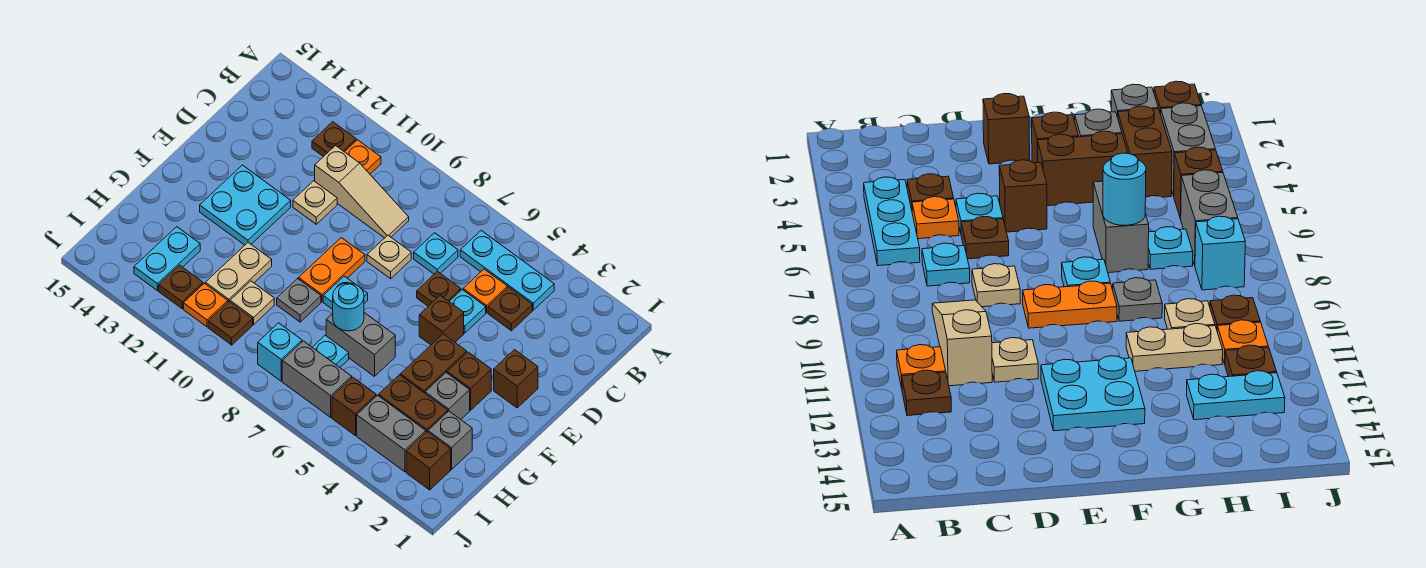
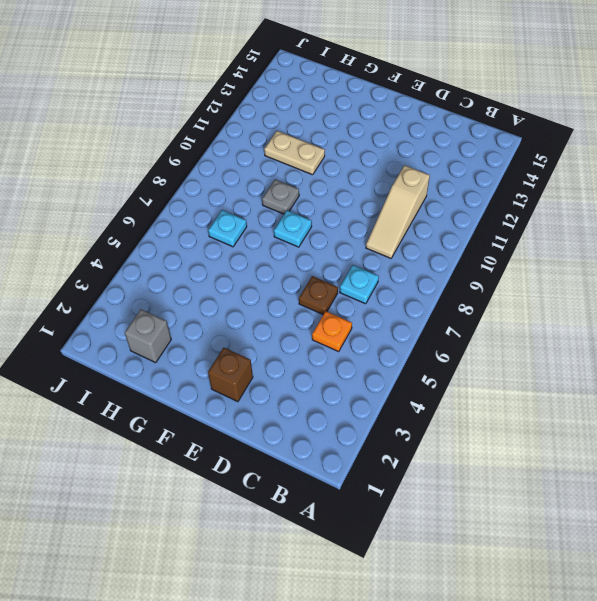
none -> cyan 1x3 plate [460,231,554,310]
none -> orange 1x1 plate [345,140,381,174]
none -> brown 1x1 plate [312,122,356,157]
none -> brown 1x1 plate [488,287,532,331]

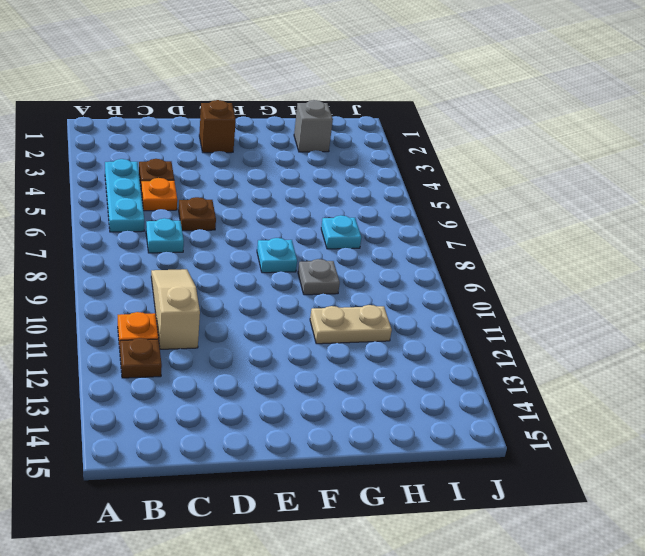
none -> cyan 1x1 plate [449,290,486,333]
none -> tan 1x1 plate [367,235,411,279]
none -> tan 1x1 plate [293,181,337,224]
none -> brown 1x1 brick [419,295,464,345]

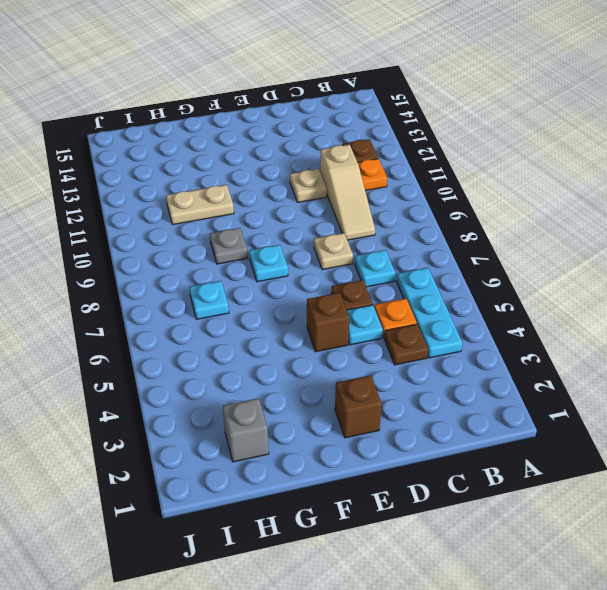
none -> orange 1x2 plate [299,238,365,302]
none -> cyan 2x2 plate [200,165,291,245]
none -> brown 1x1 brick [447,352,491,410]
none -> brown 1x2 brick [400,334,467,393]

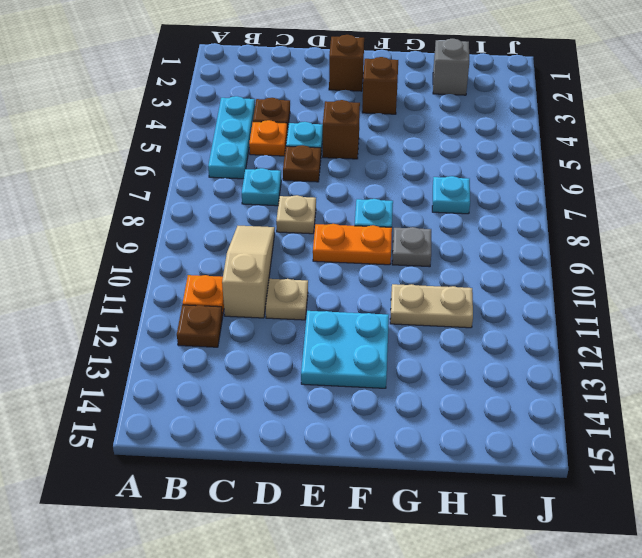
none -> brown 1x2 brick [400,334,467,393]
none -> grey 1x1 brick [425,373,470,419]
none -> grey 1x2 brick [326,313,395,376]
none -> brown 1x2 brick [379,375,448,432]

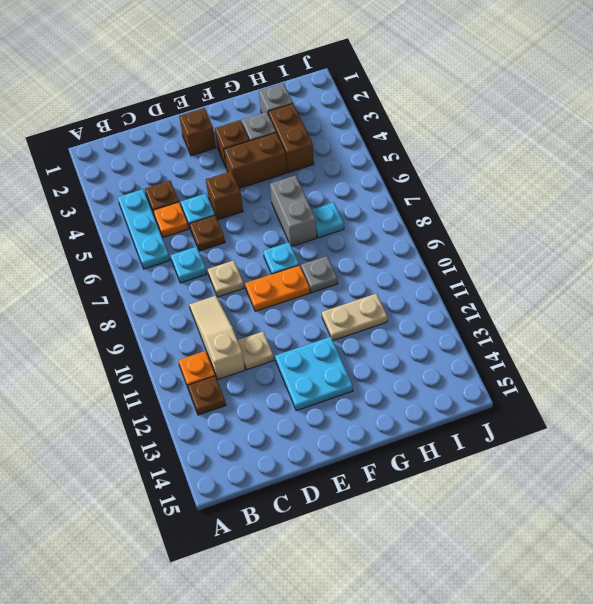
none -> tan 1x1 plate [230,281,274,324]
none -> cyan 1x2 plate [134,227,200,291]
none -> brown 1x1 brick [406,432,451,490]
none -> grey 1x2 brick [357,395,426,472]

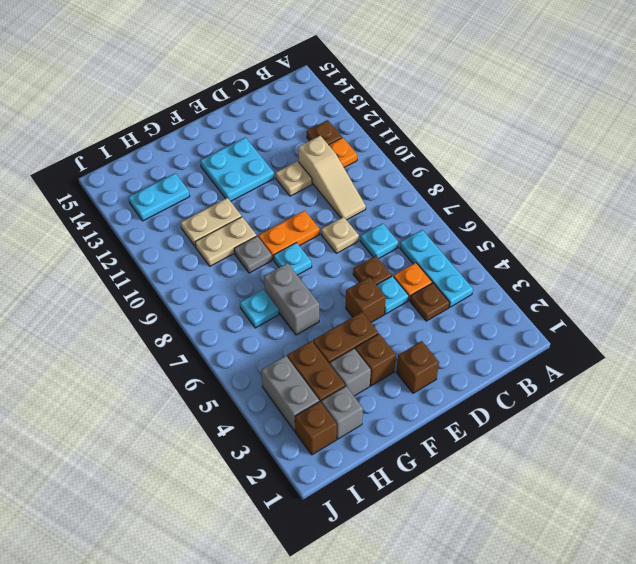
tan 1x2 plate [195,217,257,266] -> tan 1x1 plate [230,281,274,324]
none -> brown 1x1 brick [332,377,376,436]
none -> grey 1x2 brick [282,341,352,417]
none -> cyan 1x1 brick [258,323,302,381]
none -> brown 1x1 plate [208,302,253,345]

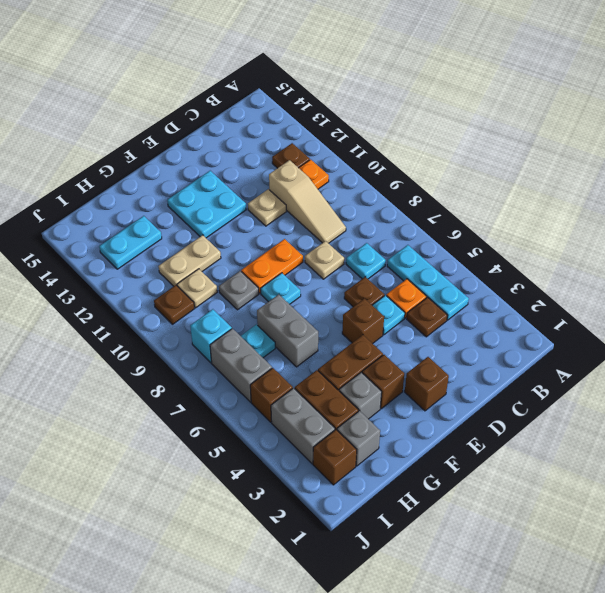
none -> orange 1x1 plate [184,283,228,327]
none -> brown 1x1 plate [159,265,203,309]
none -> cyan 1x1 round brick [333,283,364,331]

